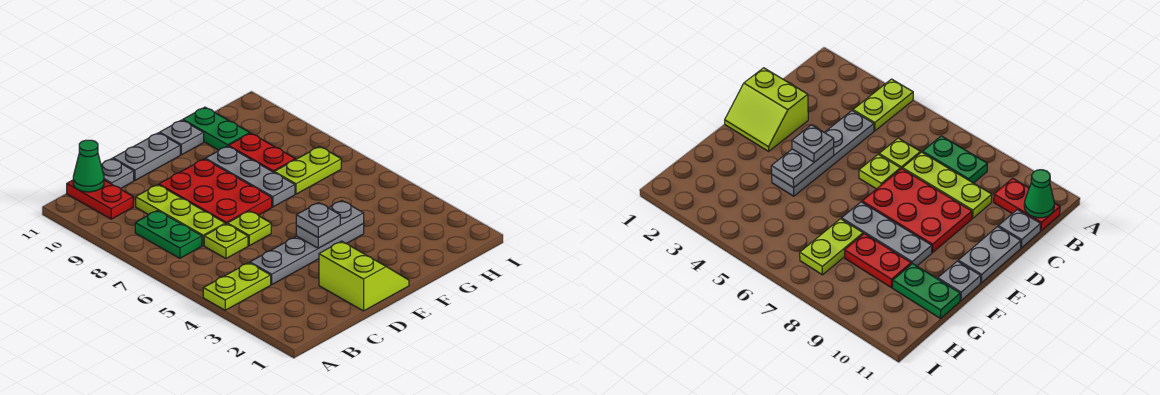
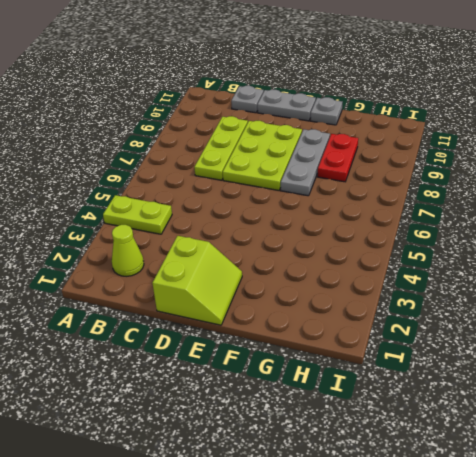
lime 1x1 cone [112,225,144,276] -> none
lime 2x3 plate [223,121,302,190] -> red 2x3 plate [159,159,272,224]
none -> green 1x2 plate [135,211,202,258]
none -> red 1x2 plate [67,180,133,219]
none -> grey 1x4 plate [250,224,364,285]

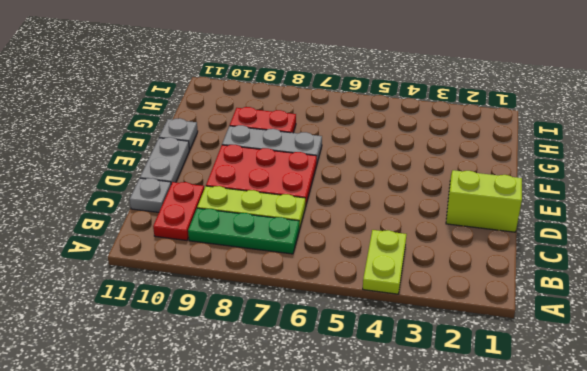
green 1x3 plate [188,208,299,254] -> green 1x2 plate [135,211,202,258]
red 1x2 plate [153,182,204,240] -> red 1x2 plate turned to [67,180,133,219]
none -> grey 1x4 plate [250,224,364,285]
none -> lime 1x1 plate [204,224,248,258]
none -> lime 1x1 plate [227,211,271,246]

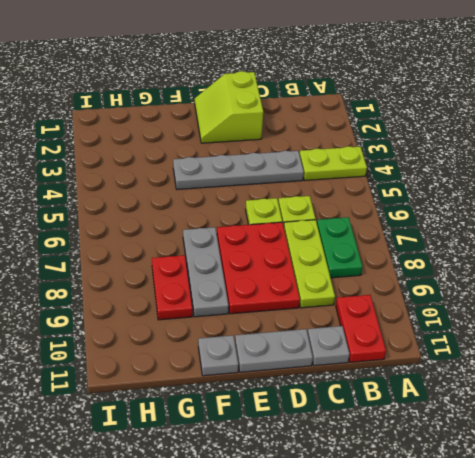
none -> lime 1x2 plate [274,147,341,194]
none -> green 1x2 plate [183,107,250,150]
none -> green 1x1 cone [73,140,104,192]

